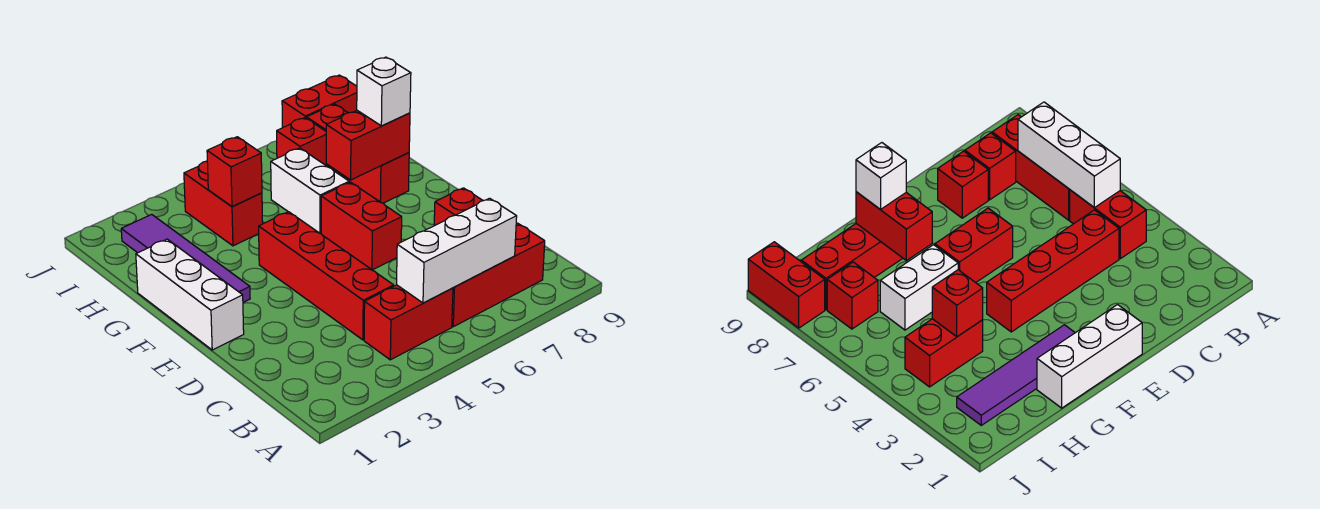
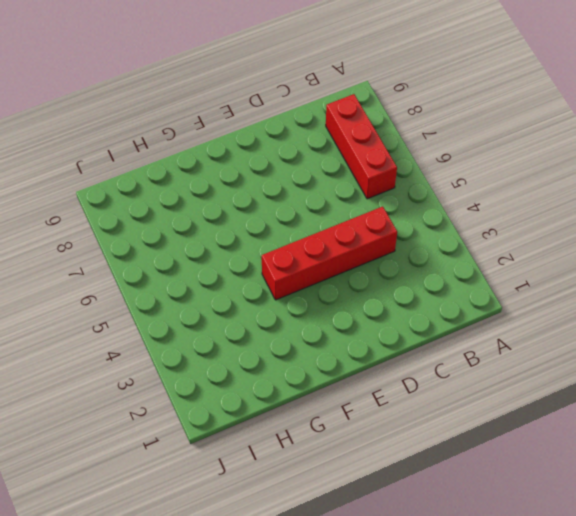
none -> red 1x2 brick [364,285,453,360]
none -> red 1x1 brick [965,133,1016,200]
none -> red 1x1 brick [434,188,483,226]

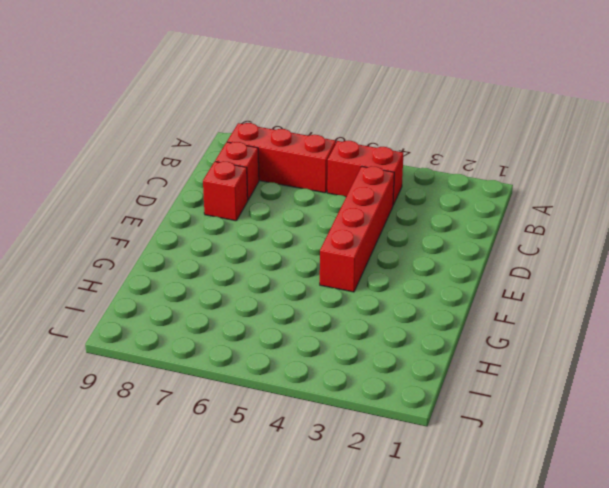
none -> white 1x3 brick [136,239,244,350]
none -> red 1x2 brick [321,182,402,270]
none -> purple 1x4 tile [121,214,250,302]

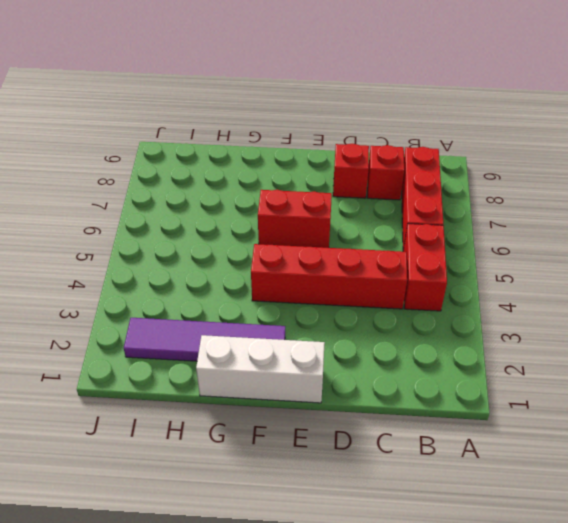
none -> white 1x2 brick [271,148,349,234]
none -> red 1x3 brick [306,104,409,203]
none -> red 1x2 brick [184,161,263,246]

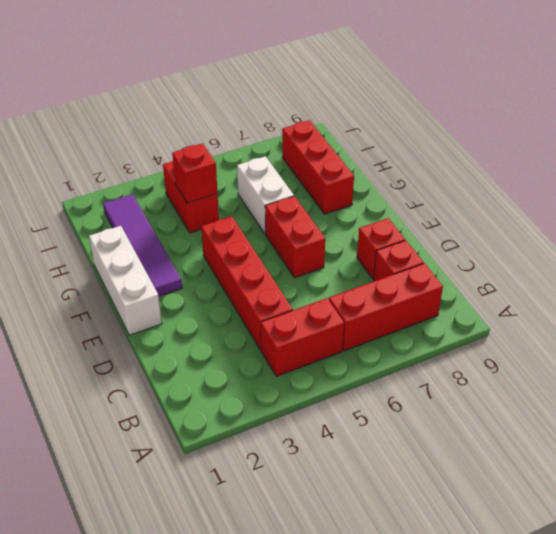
none -> red 1x1 brick [277,118,329,167]
none -> red 1x2 brick [282,75,357,128]
none -> white 1x3 brick [397,198,517,303]

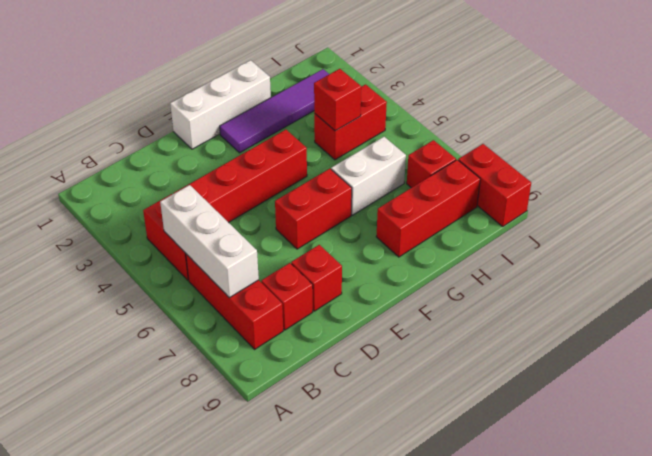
none -> red 1x2 brick [326,111,410,180]
none -> white 1x1 brick [357,57,411,126]

